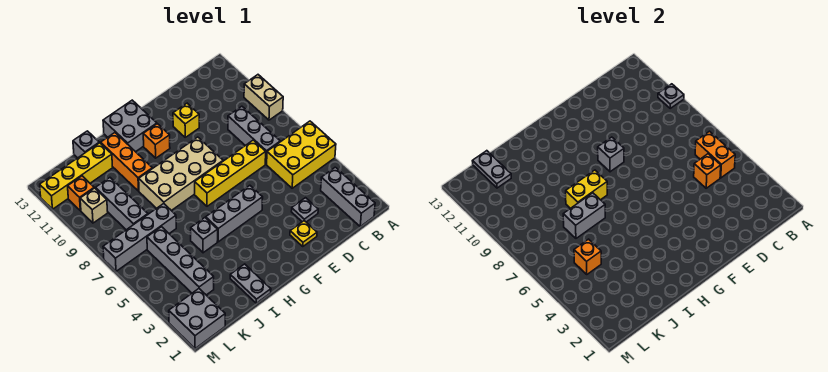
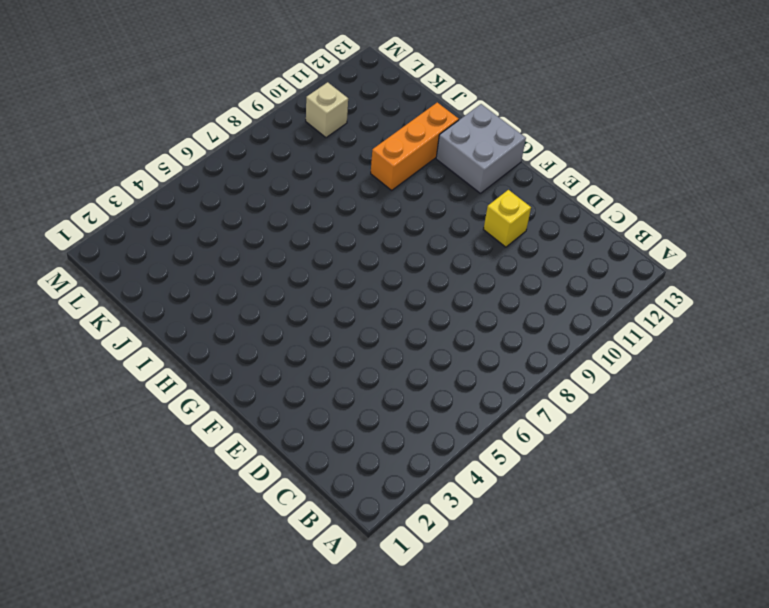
none -> yellow 2x3 brick [267,121,336,188]
none -> tan 1x2 brick [244,75,283,120]
none -> grey 1x3 brick [321,167,375,226]
none -> grey 1x3 brick [228,106,280,164]

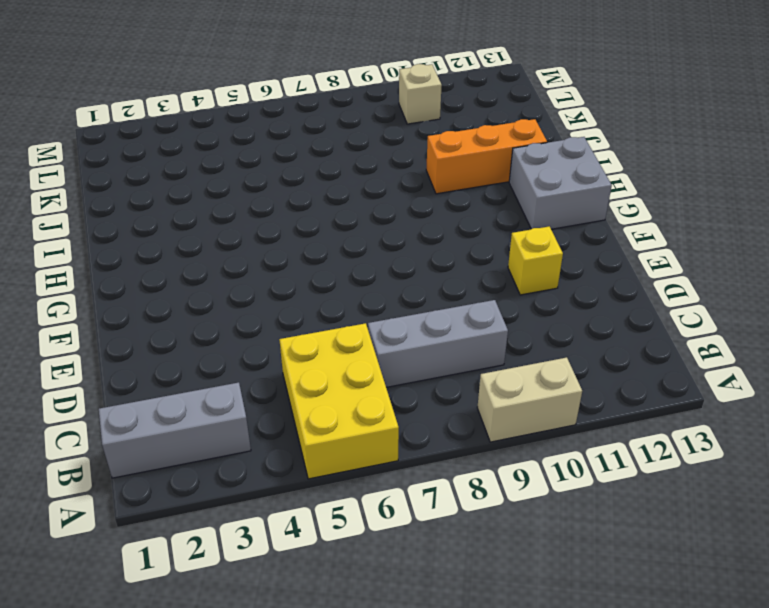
none -> grey 1x1 plate [291,198,318,222]
none -> yellow 1x4 brick [195,140,266,206]
none -> yellow 1x1 plate [290,221,317,246]
none -> grey 1x3 brick [206,185,263,242]

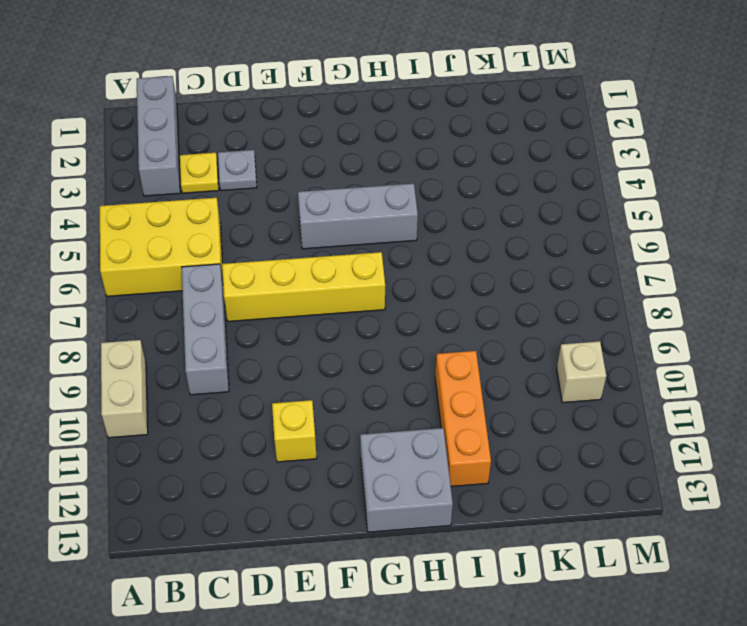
yellow 1x1 plate [180,153,219,193] -> yellow 1x1 plate moved to [290,221,317,246]
none -> tan 2x4 brick [139,137,223,211]
none -> orange 1x1 brick [143,124,170,158]
none -> grey 1x2 plate [230,264,271,303]
none -> grey 1x1 brick [191,218,218,253]

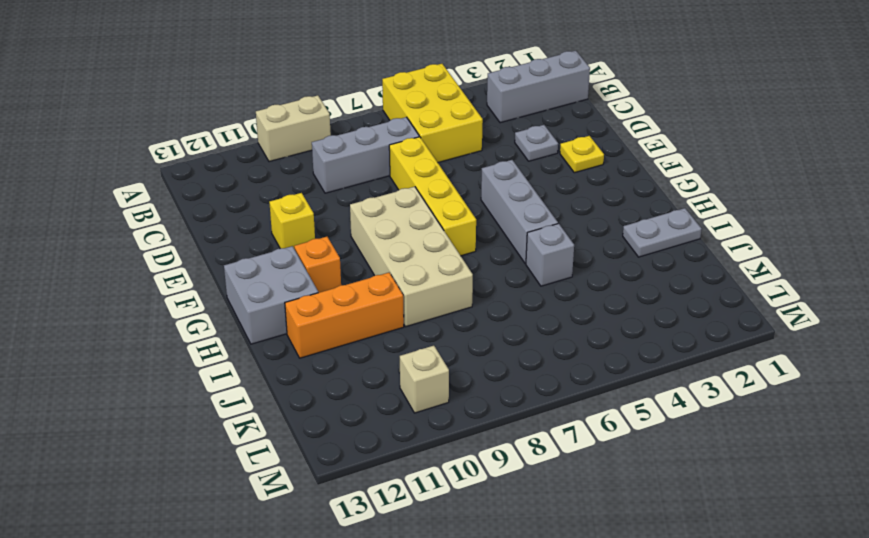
none -> grey 1x4 brick [103,204,176,271]
none -> yellow 1x4 brick [40,143,113,209]
none -> grey 1x1 brick [73,131,99,158]
none -> grey 1x4 brick [147,227,214,295]

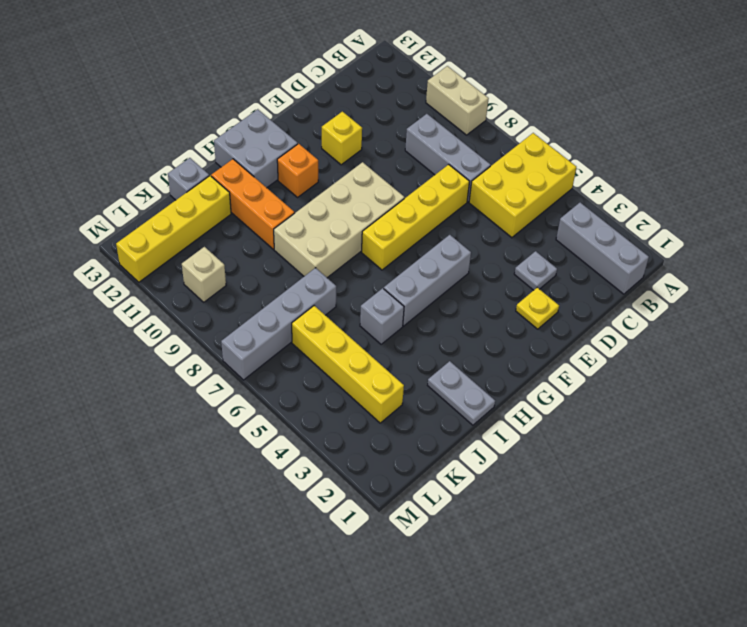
yellow 1x4 brick [292,306,404,423] -> grey 1x4 brick [147,227,214,295]
none -> grey 1x3 brick [96,178,148,230]
none -> grey 2x2 brick [169,289,225,349]
none -> orange 1x1 brick [68,176,94,211]
none -> grey 1x1 plate [658,84,684,108]

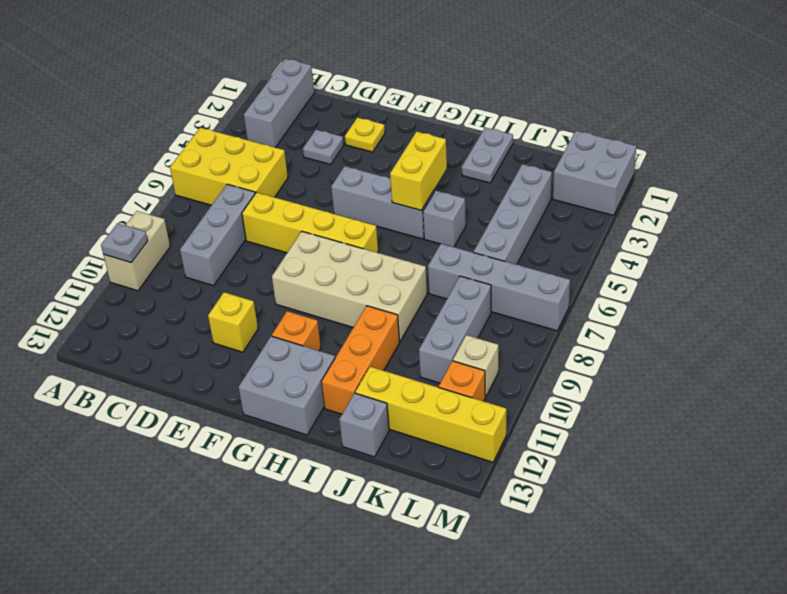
yellow 1x2 brick [390,132,447,211] -> yellow 1x2 brick turned to [566,170,607,208]
none -> orange 1x2 brick [695,131,735,178]
none -> orange 1x1 brick [694,154,721,188]
none -> grey 1x1 brick [598,137,624,172]
none -> grey 1x2 brick [563,193,605,238]

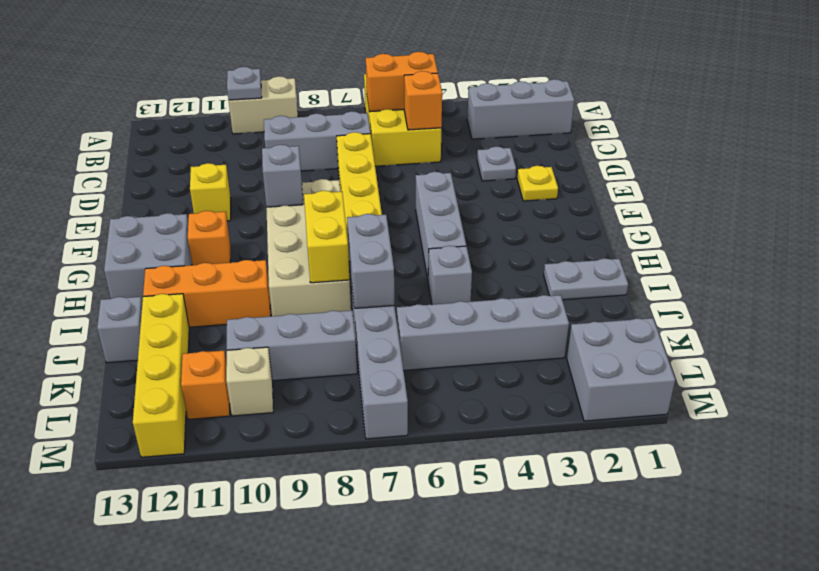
none -> orange 1x1 brick [574,239,601,274]
none -> grey 1x2 plate [473,151,511,188]

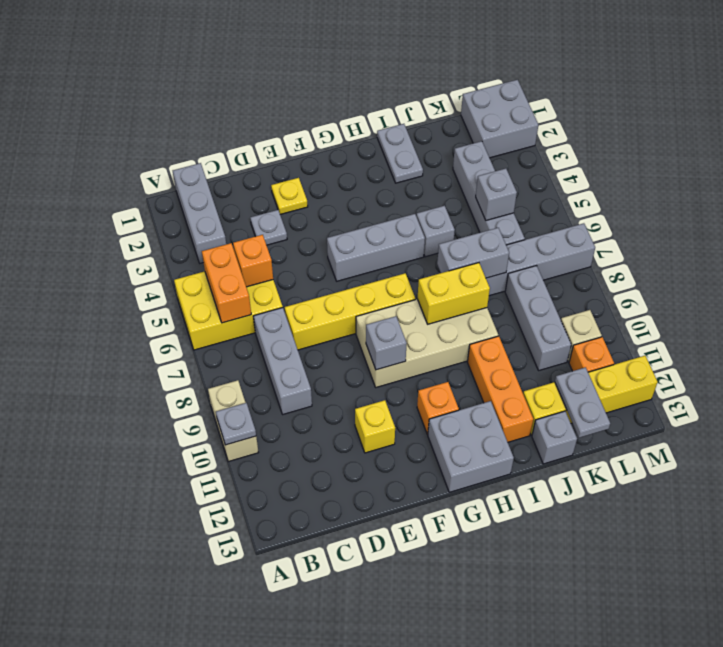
grey 1x1 brick [476,168,517,220] -> orange 1x1 brick [574,239,601,274]

